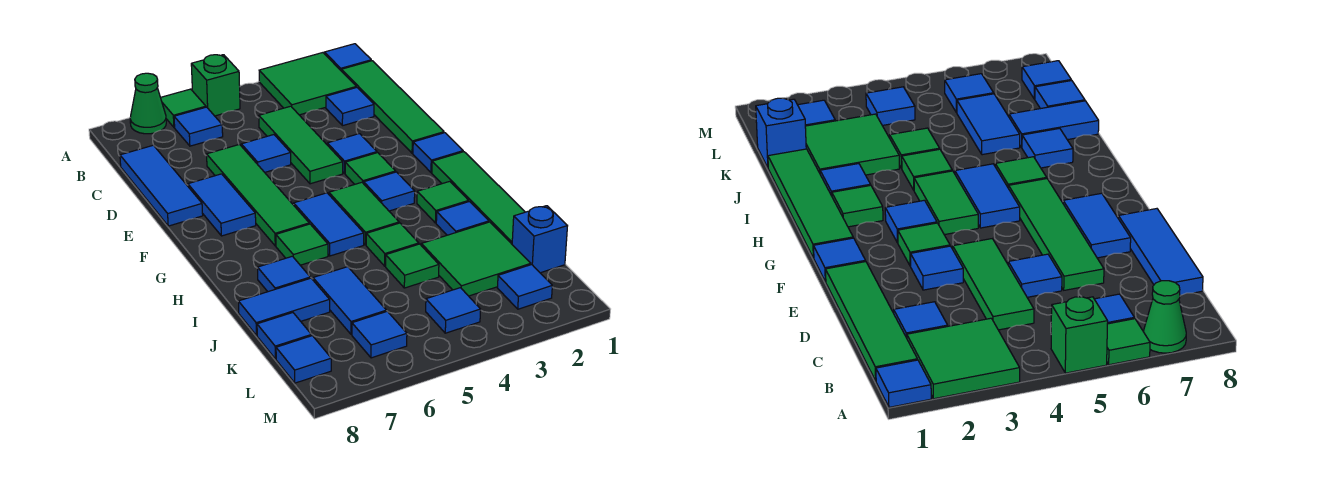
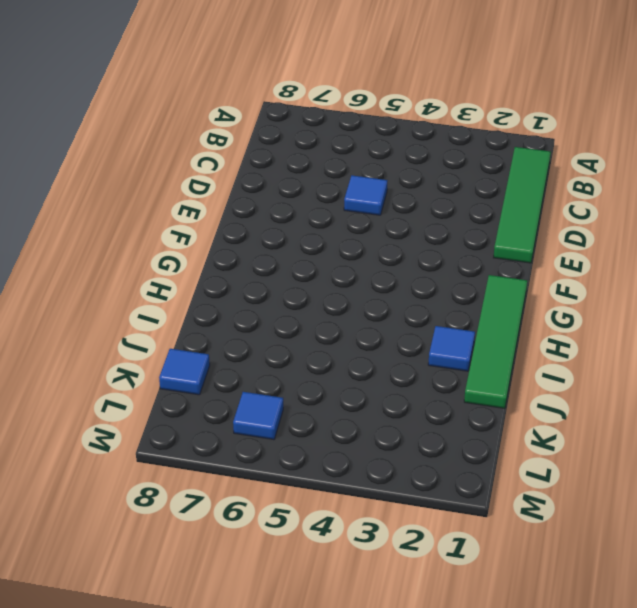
none -> blue 1x1 tile [324,44,371,70]
none -> green 2x2 tile [259,53,356,115]
none -> green 1x1 brick [191,55,240,116]
none -> green 1x1 tile [161,89,206,127]

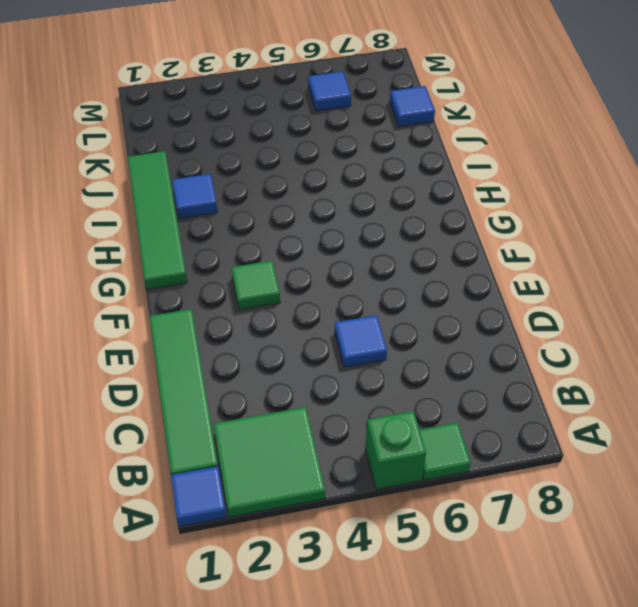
none -> green 1x1 cone [130,73,166,134]
none -> blue 1x1 tile [174,107,223,146]
none -> blue 1x1 tile [326,87,374,126]
none -> green 1x3 tile [259,106,343,184]

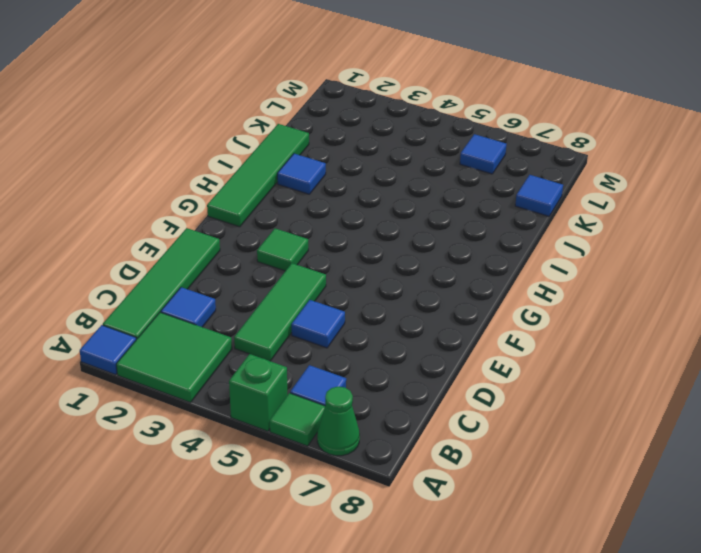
none -> blue 1x3 tile [120,145,203,226]
none -> green 1x4 tile [207,144,309,246]
none -> blue 1x1 tile [327,134,377,173]
none -> blue 1x2 tile [188,174,256,236]

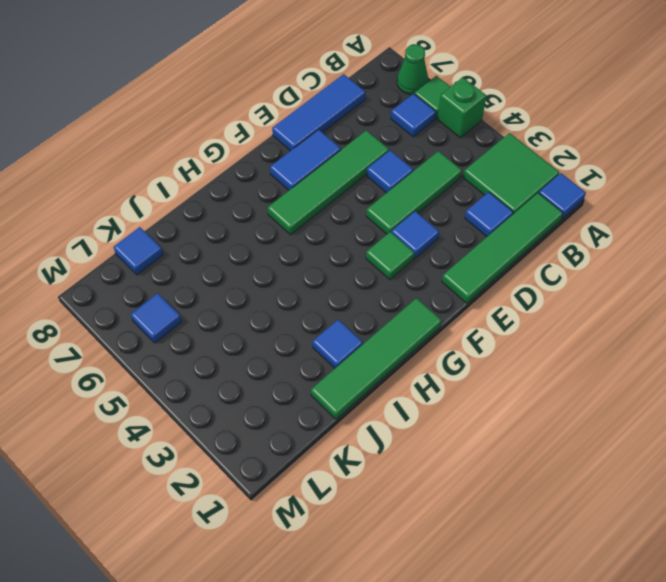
none -> blue 1x1 tile [413,133,463,172]
none -> blue 1x1 tile [364,172,415,211]
none -> green 1x2 tile [329,182,399,245]
none -> blue 1x2 tile [294,193,364,256]

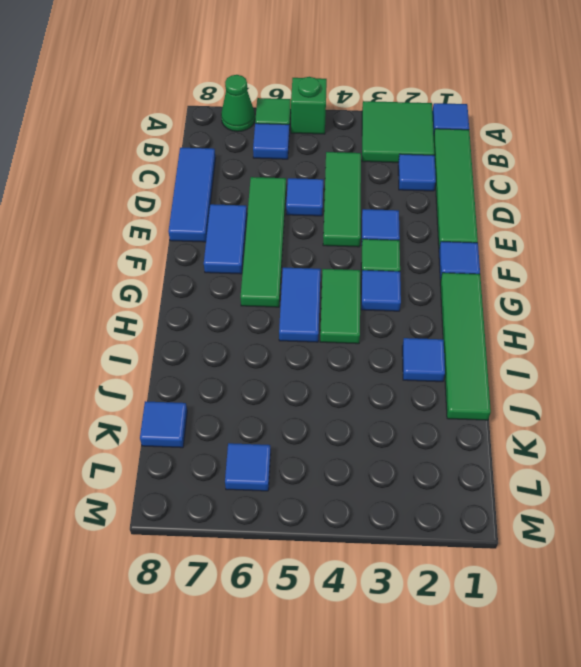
none -> green 1x1 tile [417,181,469,223]
none -> green 1x1 tile [276,224,328,265]
none -> green 1x1 tile [366,223,419,266]
none -> blue 1x1 tile [258,256,310,292]

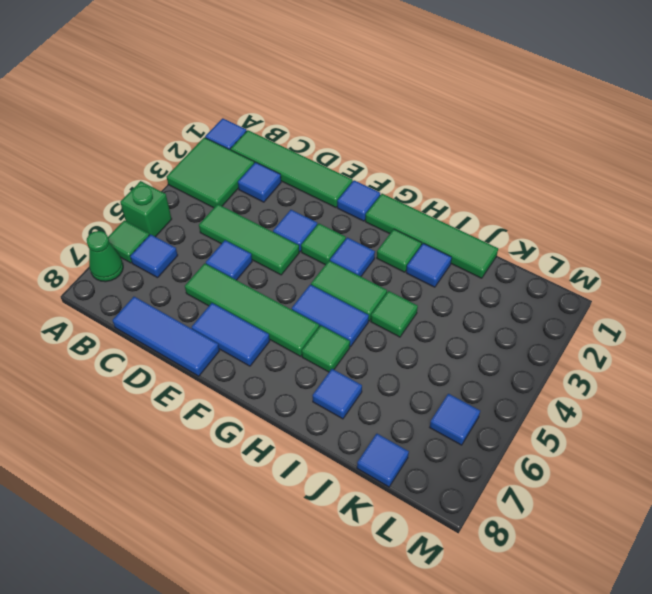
none -> green 2x2 tile [421,222,531,296]
none -> green 1x1 tile [386,244,439,288]
none -> blue 1x2 tile [313,267,386,334]
none -> blue 1x2 tile [238,278,330,336]

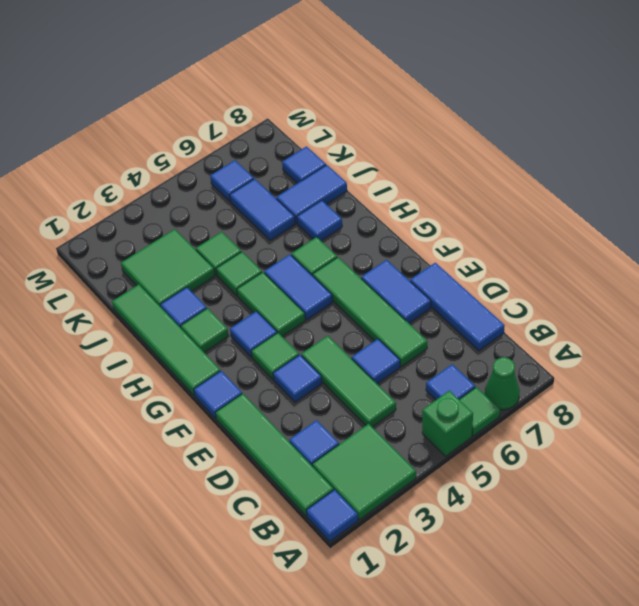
none -> blue 1x1 brick [512,206,567,273]
none -> blue 1x1 tile [497,265,552,309]
none -> blue 1x1 tile [426,288,481,333]
none -> blue 1x1 tile [276,336,331,383]

